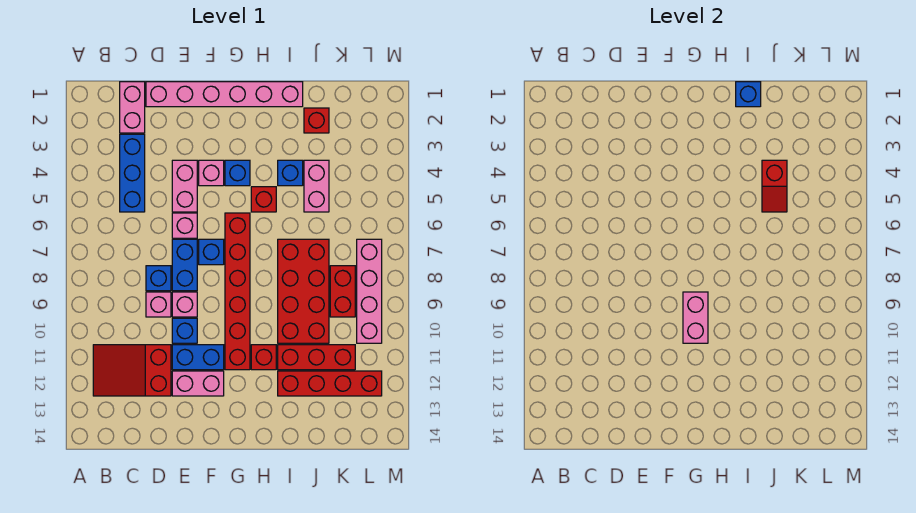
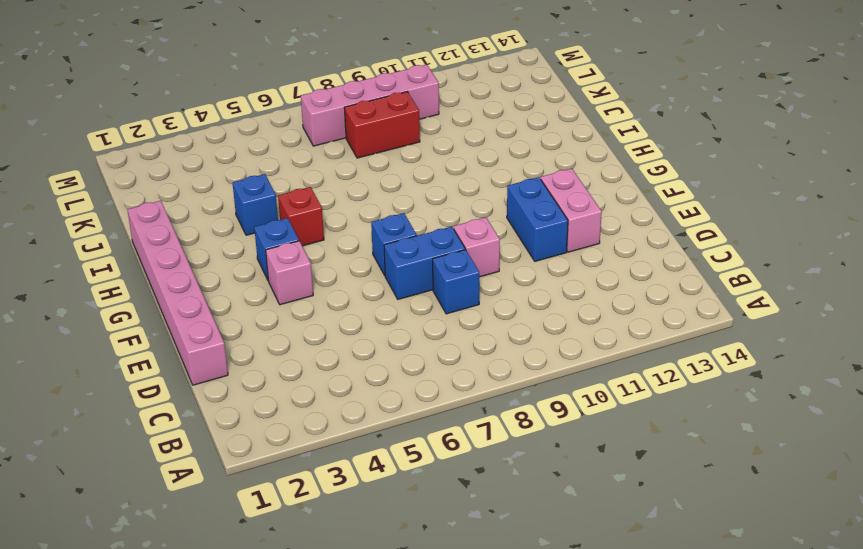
none -> red 2x3 slope [93,345,171,396]
none -> pink 1x2 brick [120,82,145,133]
none -> blue 1x3 brick [120,134,145,212]
none -> pink 1x1 brick [146,292,171,317]

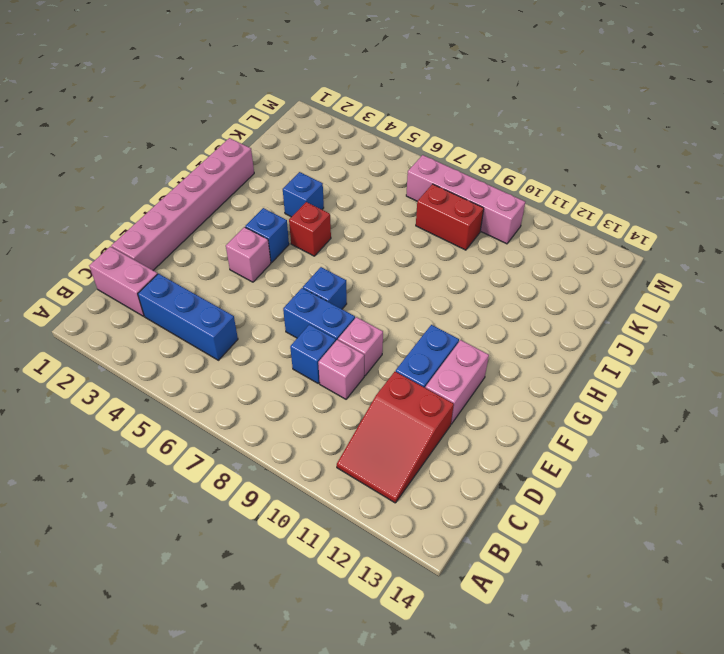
none -> pink 1x2 brick [172,160,197,212]
none -> pink 1x1 brick [172,213,197,238]
none -> blue 1x1 brick [172,318,197,343]
none -> red 1x6 brick [225,213,250,370]

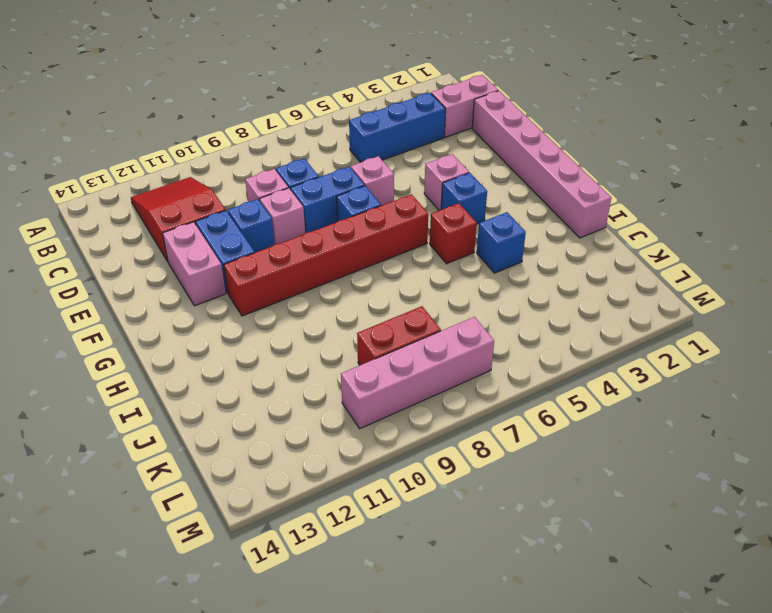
none -> pink 1x2 brick [172,160,197,212]
none -> red 1x1 brick [251,345,276,370]
none -> red 2x4 brick [278,239,329,343]
none -> red 1x3 brick [278,345,355,370]

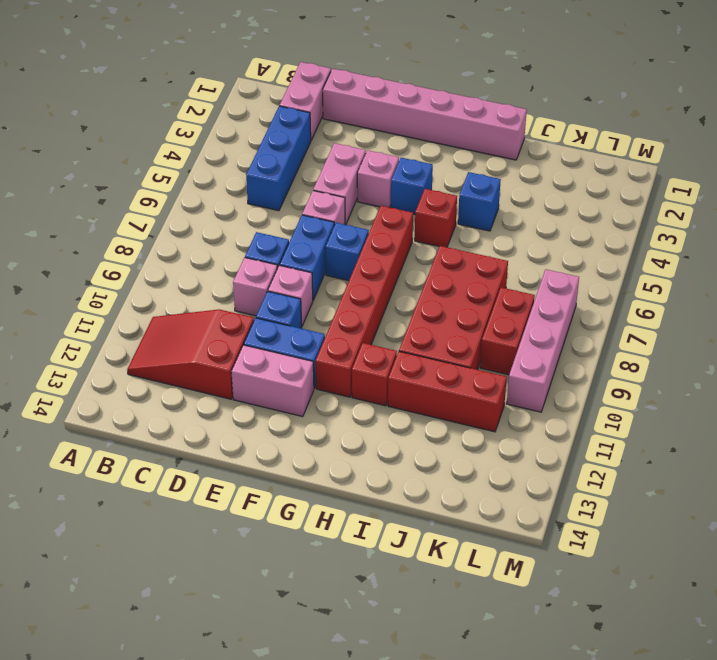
none -> red 1x4 brick [278,371,382,396]
none -> red 1x1 brick [304,108,329,133]
none -> pink 1x2 brick [304,160,329,212]
none -> pink 1x2 brick [683,292,708,343]

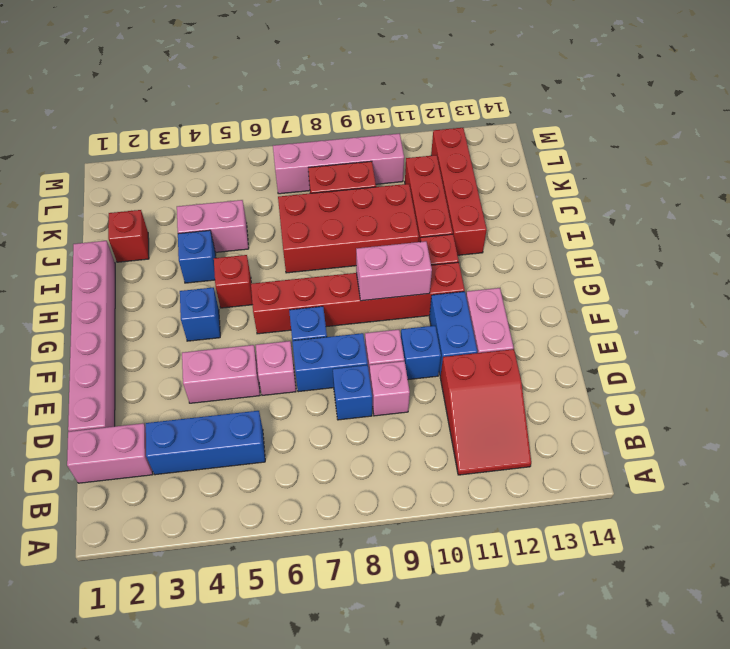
none -> pink 1x1 brick [199,160,224,186]
none -> blue 1x1 brick [736,82,761,107]
none -> red 1x2 slope [762,160,787,212]

